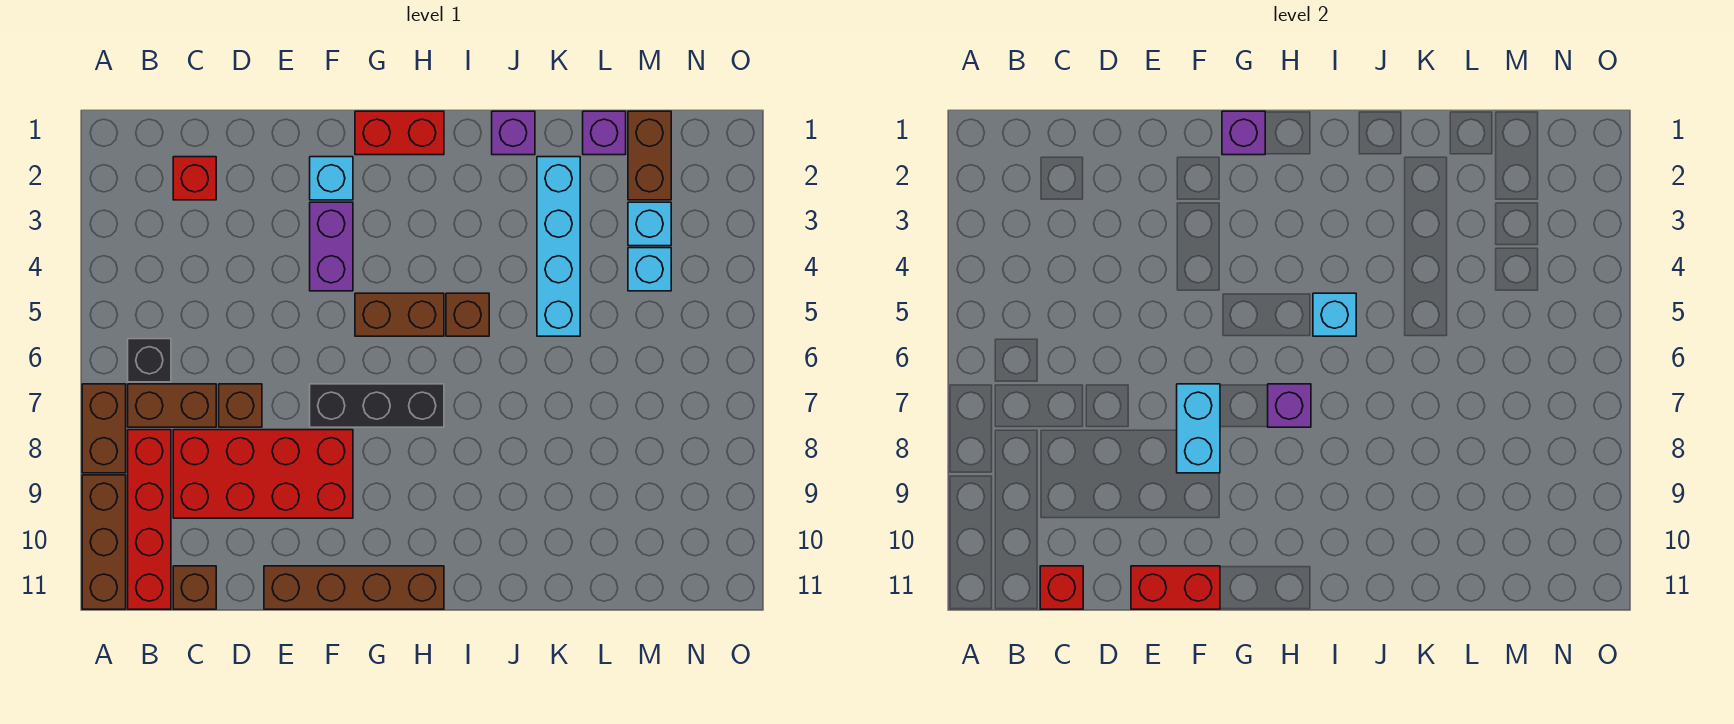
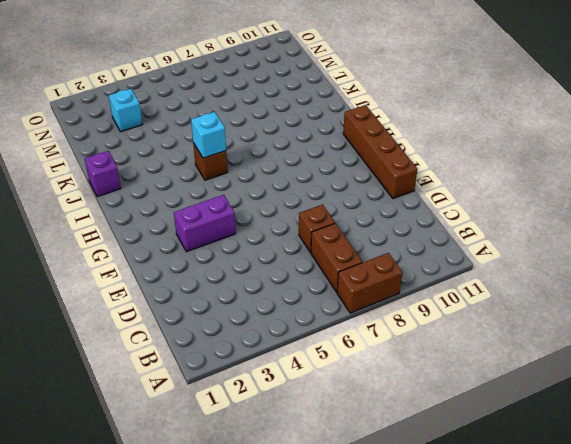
none -> brown 1x3 brick [82,475,126,609]
none -> black 1x1 brick [128,339,171,382]
none -> red 1x4 brick [128,430,171,609]

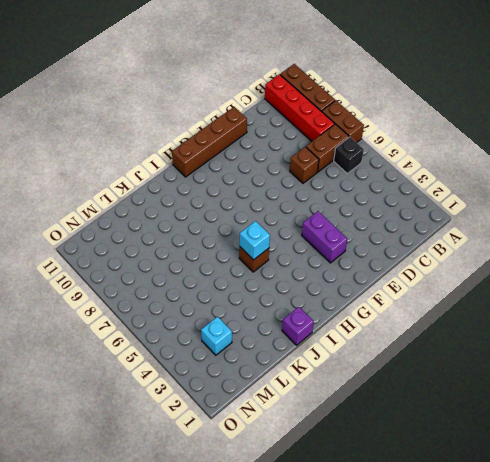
none -> red 1x1 brick [173,157,216,200]
none -> red 2x4 brick [173,430,353,518]
none -> brown 1x1 brick [173,566,216,609]

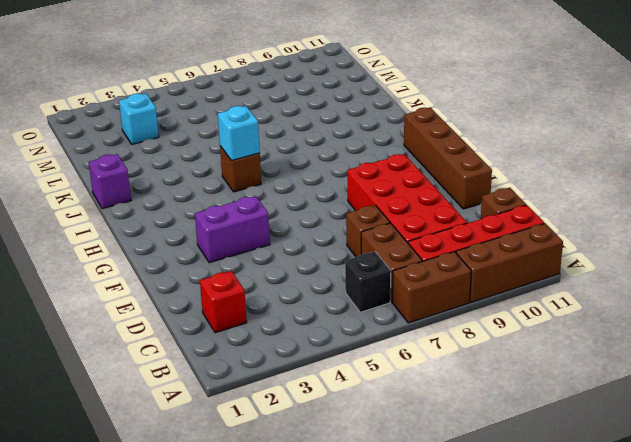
none -> cyan 1x1 brick [310,157,353,200]
none -> black 1x3 brick [310,384,444,427]
none -> red 1x2 brick [355,111,444,155]

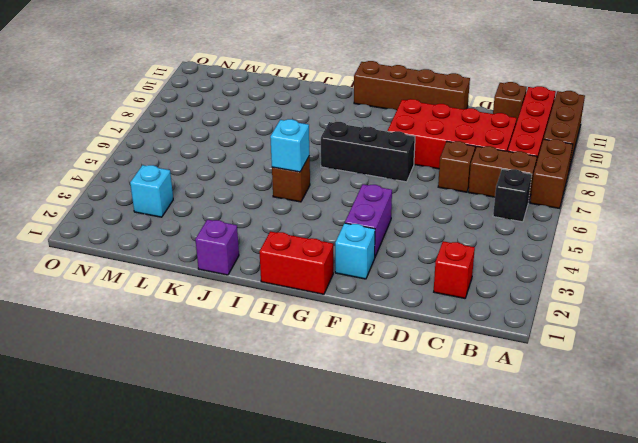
none -> brown 1x2 brick [355,293,444,336]
none -> cyan 1x4 brick [537,157,580,336]
none -> purple 1x1 brick [583,111,626,155]

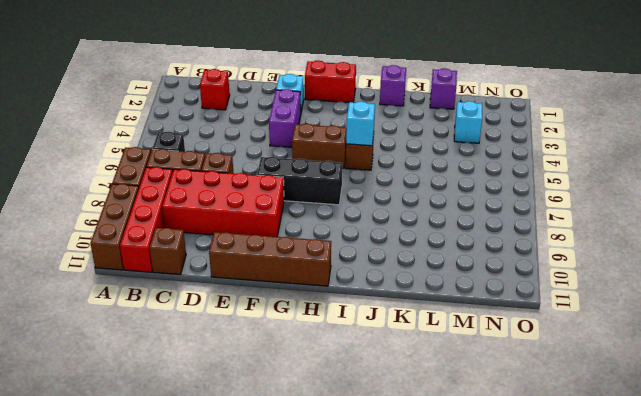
none -> cyan 1x4 brick [537,157,580,336]
none -> brown 1x2 brick [628,111,671,200]
none -> cyan 1x1 brick [628,248,671,291]

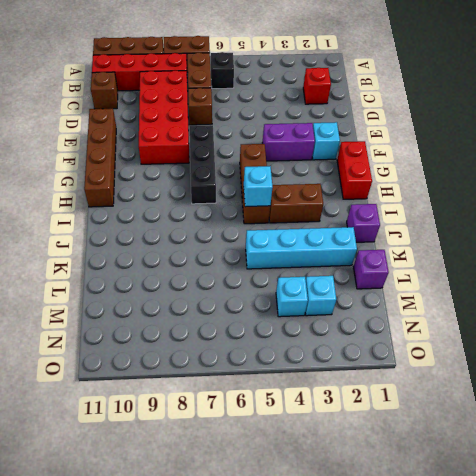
brown 1x2 brick [269,184,323,223] -> brown 1x2 brick moved to [628,111,671,200]
none -> red 1x1 brick [1040,566,1083,609]
none -> red 1x2 brick [1131,566,1220,609]
none -> cyan 1x2 brick [1177,384,1220,473]

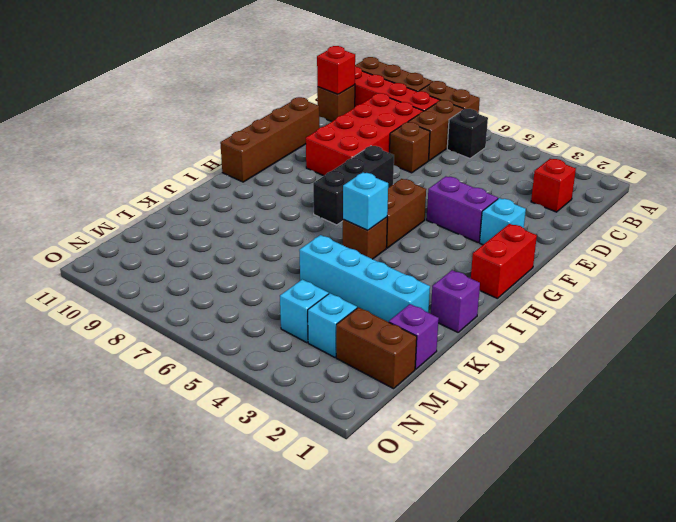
none -> red 1x2 brick [1131,566,1220,609]
none -> cyan 1x2 brick [1177,384,1220,473]
none -> purple 1x1 brick [1222,111,1265,155]

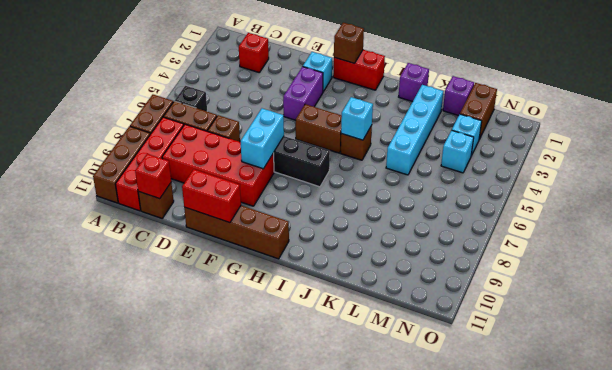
brown 1x1 brick [334,23,364,63] -> purple 1x1 brick [1222,111,1265,155]
none -> purple 1x1 brick [1268,384,1311,427]

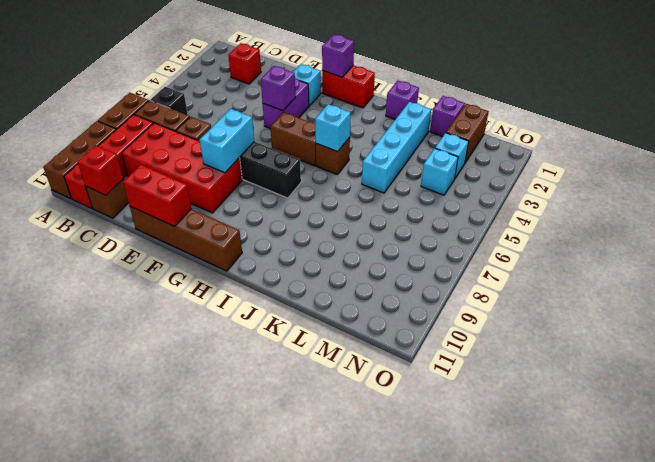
purple 1x1 brick [261,66,296,111] -> purple 1x1 brick moved to [1268,384,1311,427]

